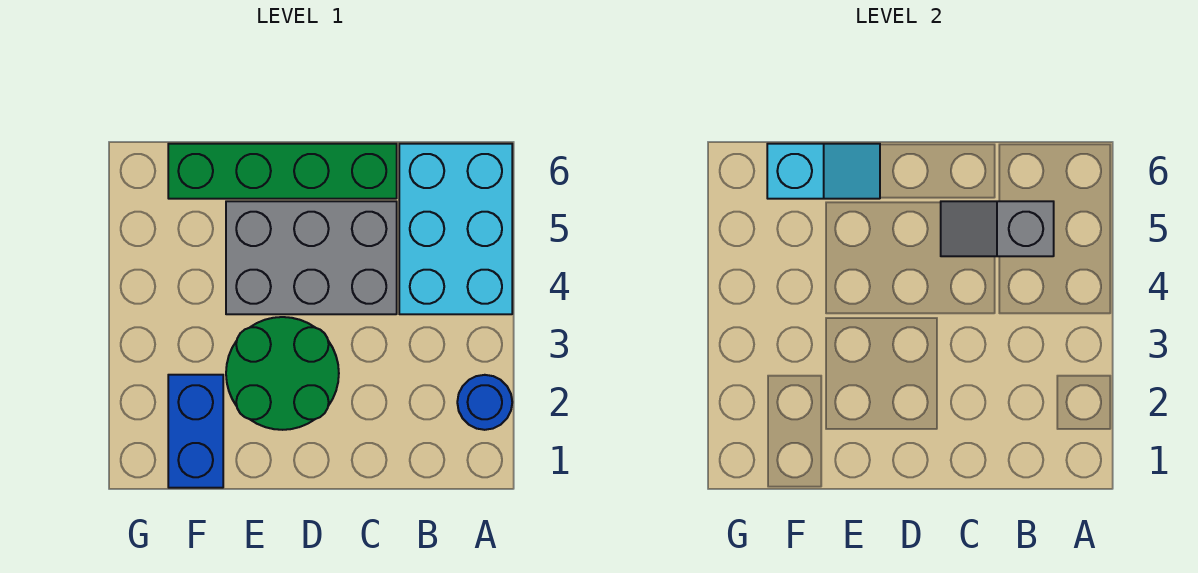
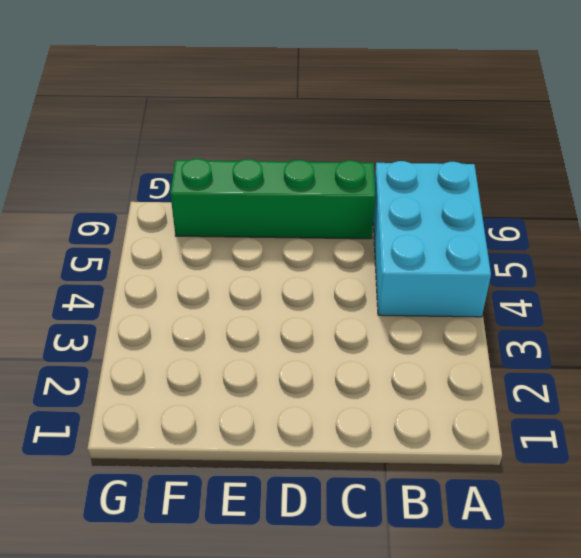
none -> blue 1x1 round brick [457,375,512,430]
none -> grey 2x3 brick [226,201,397,314]

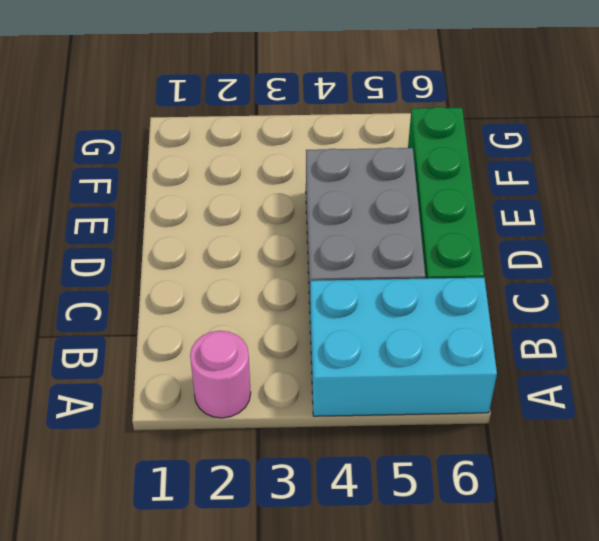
pink 1x1 round brick [190,331,251,418] -> blue 1x1 round brick [457,375,512,430]
none -> green 2x2 round brick [226,317,339,430]
none -> blue 1x2 brick [168,375,223,488]

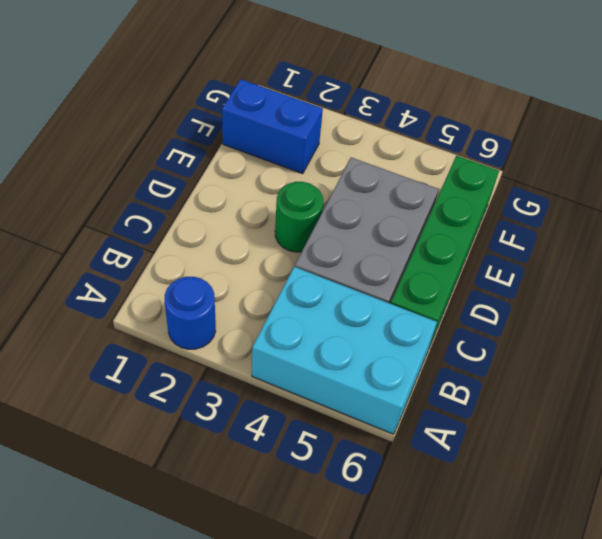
green 1x1 round brick [275,182,323,252] -> green 2x2 round brick [226,317,339,430]
none -> grey 1x2 slope [941,201,1054,256]
none -> cyan 1x2 slope [767,144,880,199]

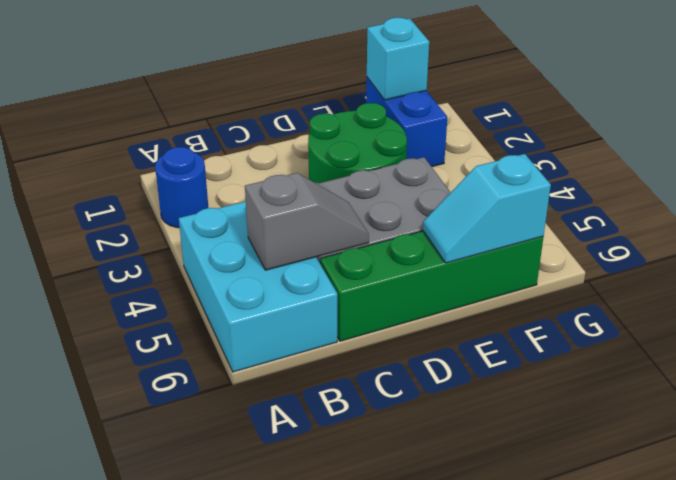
cyan 1x1 brick [367,18,429,100] -> none

